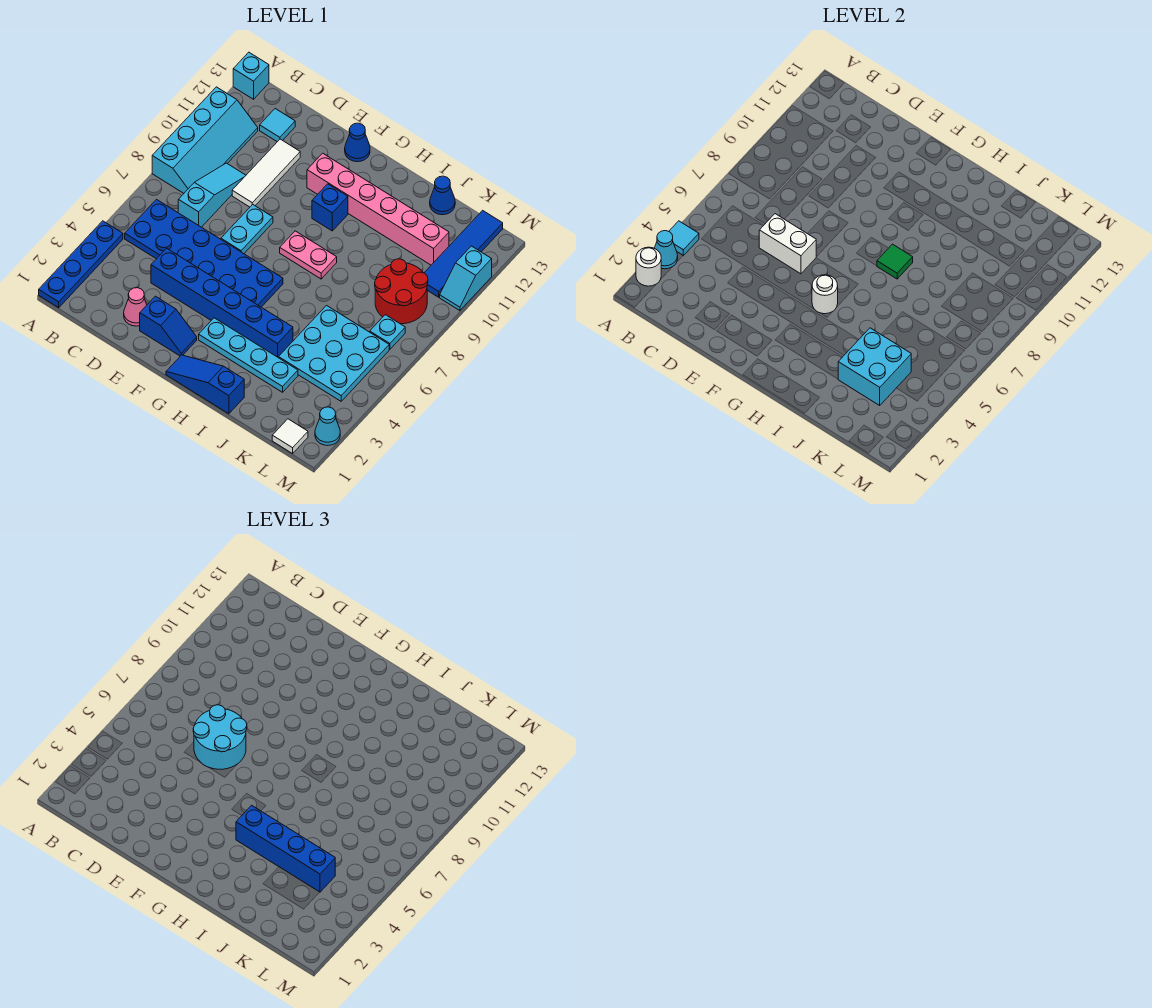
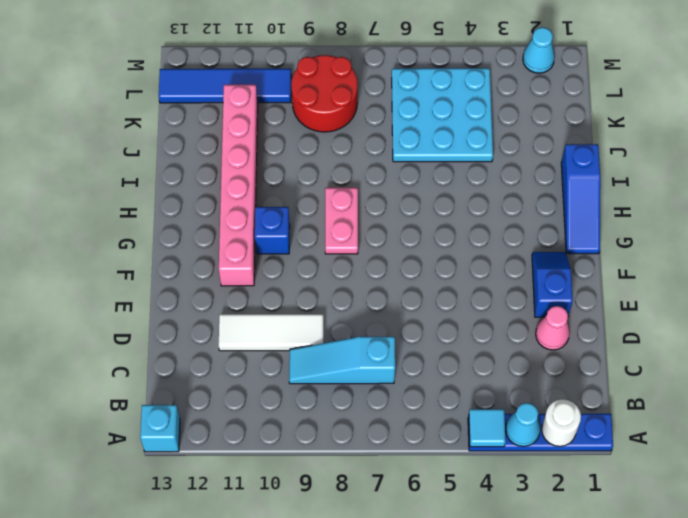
none -> cyan 2x4 slope [152,87,258,193]
none -> blue 2x6 plate [125,200,283,307]
none -> cyan 1x1 tile [260,109,295,142]
none -> blue 1x6 brick [151,248,293,358]

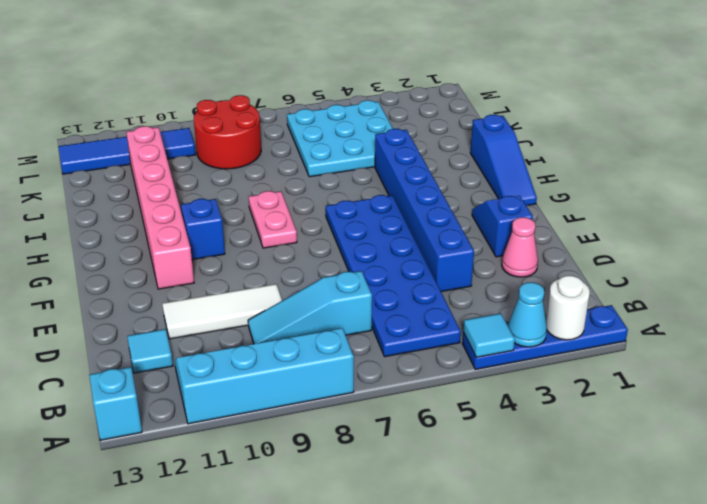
none -> cyan 1x2 plate [221,204,273,254]
none -> blue 1x1 cone [345,123,370,162]
none -> cyan 1x4 plate [199,318,298,392]
none -> blue 1x1 cone [430,176,455,215]

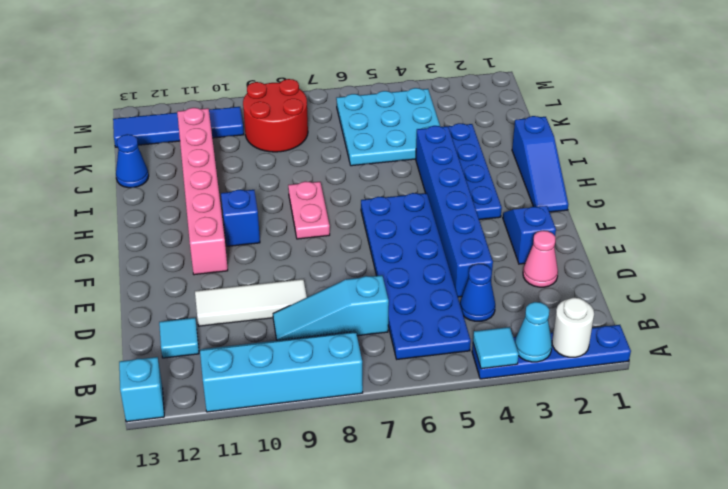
blue 1x1 cone [460,264,495,321] -> blue 1x1 cone moved to [345,123,370,162]
blue 1x4 plate [448,123,502,220] -> cyan 1x4 plate [199,318,298,392]
none -> cyan 1x2 plate [221,204,273,254]
none -> white 1x1 tile [272,419,308,454]
none -> cyan 1x1 plate [370,315,405,349]
none -> cyan 1x1 cone [315,407,340,445]

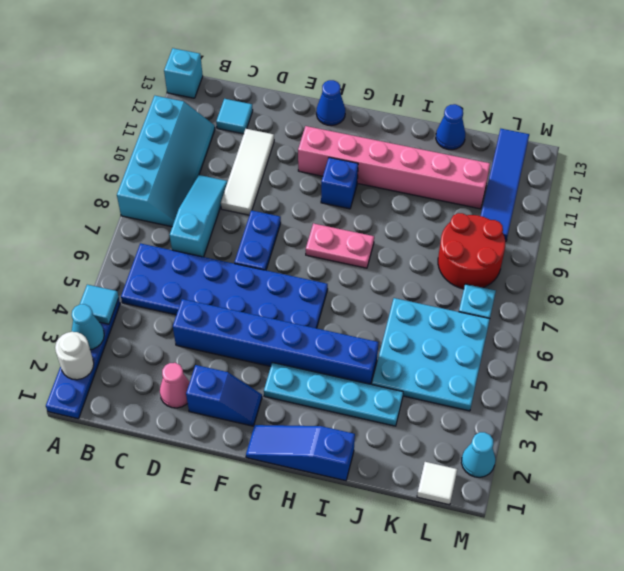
blue 1x2 plate [234,210,281,270] -> cyan 1x2 plate [221,204,273,254]
none -> cyan 1x2 slope [440,246,492,311]
none -> white 1x2 brick [759,214,816,274]
none -> white 1x1 round brick [812,275,838,314]
none -> green 1x1 tile [877,244,913,279]

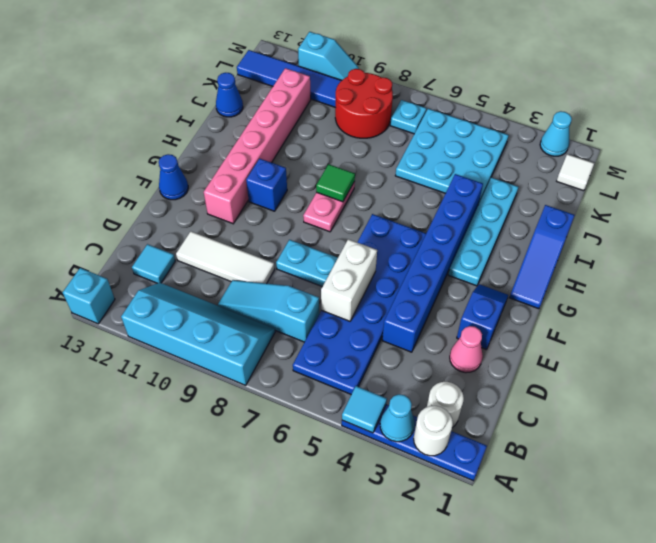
white 1x1 round brick [427,381,464,428] -> white 1x1 round brick moved to [812,275,838,314]
none -> cyan 2x2 brick [838,328,911,405]
none -> cyan 2x2 round brick [193,705,247,769]
none -> blue 1x4 brick [236,805,335,892]

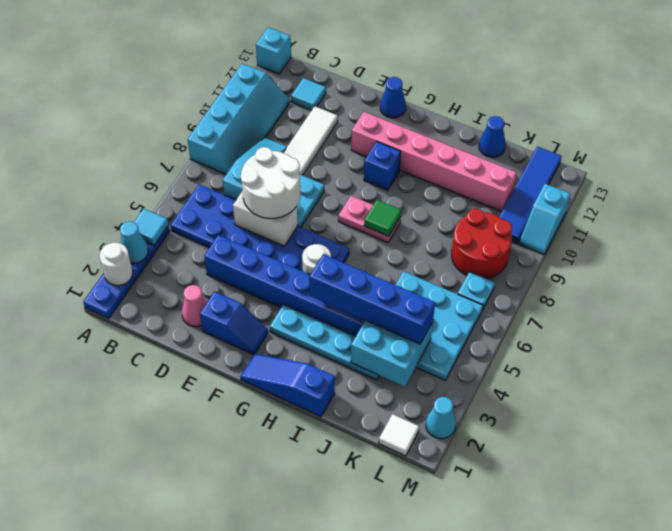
white 2x2 round brick [241,147,300,218] -> cyan 2x2 round brick [193,705,247,769]

